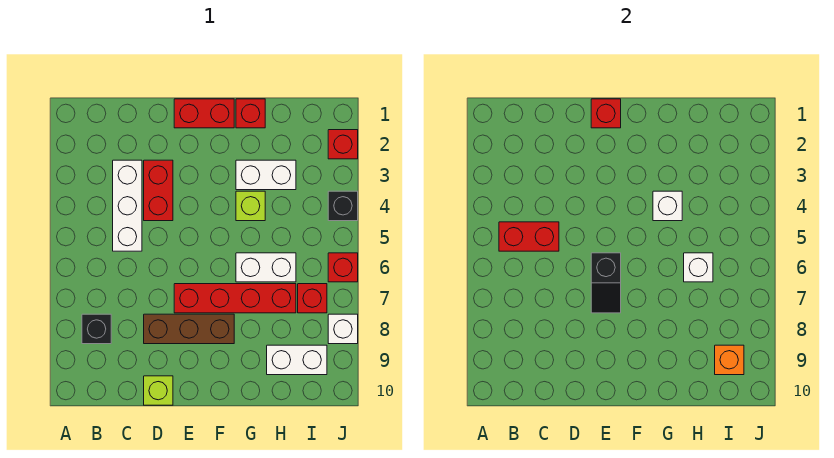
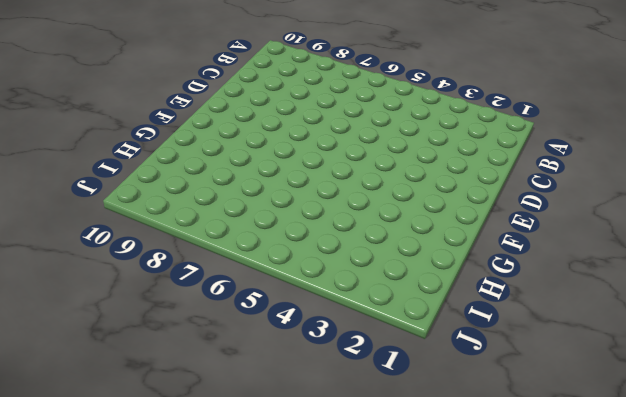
none -> black 1x1 brick [82,314,111,344]
none -> white 1x3 brick [113,160,142,251]
none -> red 1x2 brick [144,160,173,221]

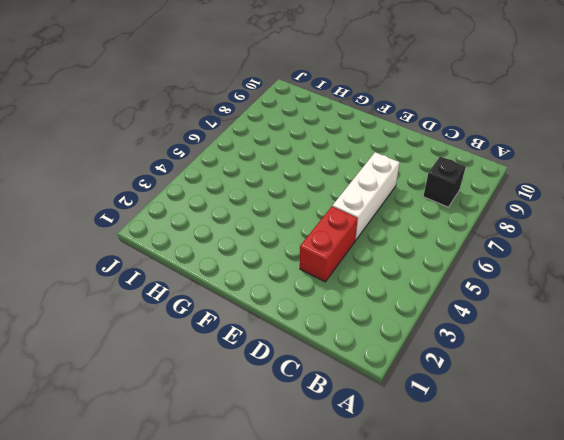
white 1x3 brick [333,152,400,240] -> white 1x3 brick moved to [113,160,142,251]
none -> brown 1x3 brick [144,314,234,344]
none -> lime 1x1 brick [144,376,173,405]
none -> red 1x2 brick [174,99,234,128]

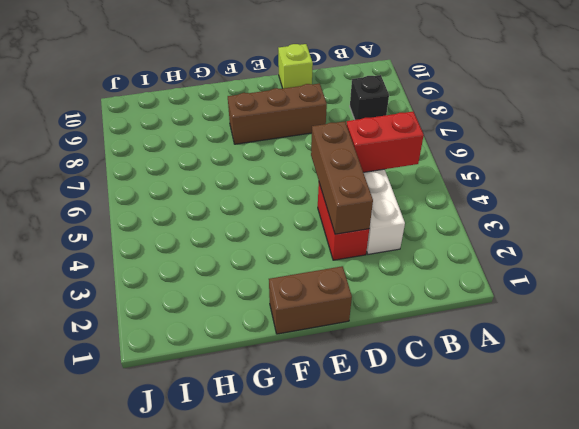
brown 1x3 brick [311,121,373,234] -> none
brown 1x2 brick [269,266,352,334] -> red 1x2 brick [174,99,234,128]
none -> red 1x4 brick [174,284,296,313]
none -> red 1x1 brick [236,99,265,128]
none -> white 1x2 brick [236,160,296,190]

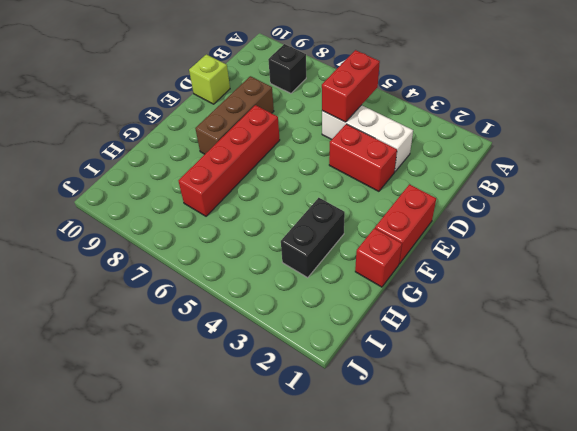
black 1x2 brick [281,198,345,278] -> white 1x2 brick [236,160,296,190]
none -> lime 1x1 brick [236,191,265,221]
none -> white 1x2 brick [236,253,296,282]
none -> white 1x2 brick [267,345,327,375]

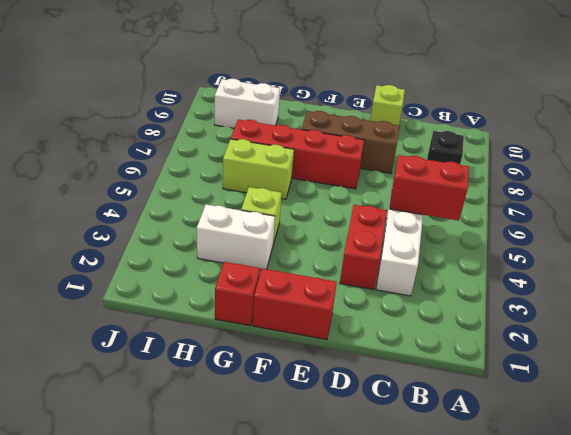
lime 1x2 brick [223,139,294,199] -> white 1x2 brick [236,253,296,282]
none -> red 1x1 brick [298,284,327,313]
none -> red 1x1 brick [328,130,358,159]
none -> black 1x1 brick [328,191,358,221]

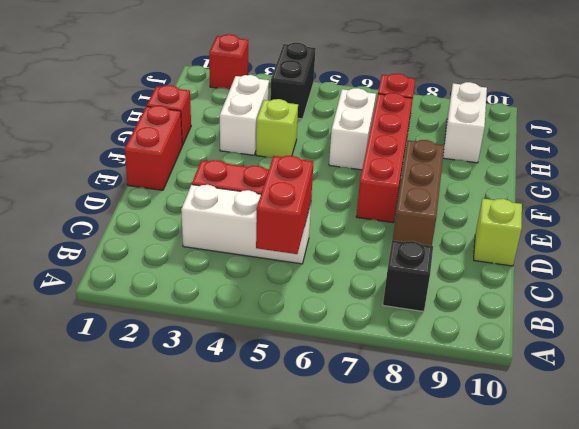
black 1x2 brick [270,43,316,119] -> black 1x1 brick [328,191,358,221]
none -> red 1x1 brick [328,253,358,282]
none -> white 1x1 brick [328,314,358,344]
none -> red 1x1 brick [591,99,621,128]

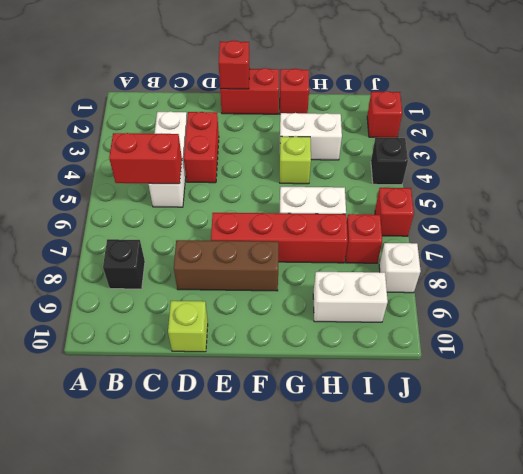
none -> black 1x2 slope [591,253,621,313]
none -> white 1x1 brick [653,191,682,221]
none -> white 1x1 brick [684,253,713,282]

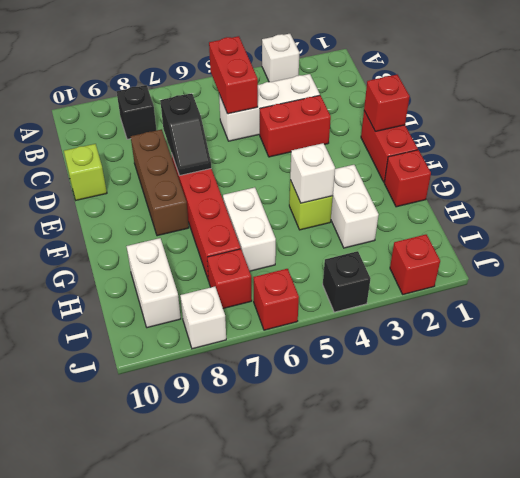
white 1x1 brick [262,34,299,82] -> white 1x1 brick moved to [684,253,713,282]
black 1x2 slope [160,93,211,176] -> black 1x2 slope turned to [591,253,621,313]
none -> orange 1x1 brick [715,345,744,375]

